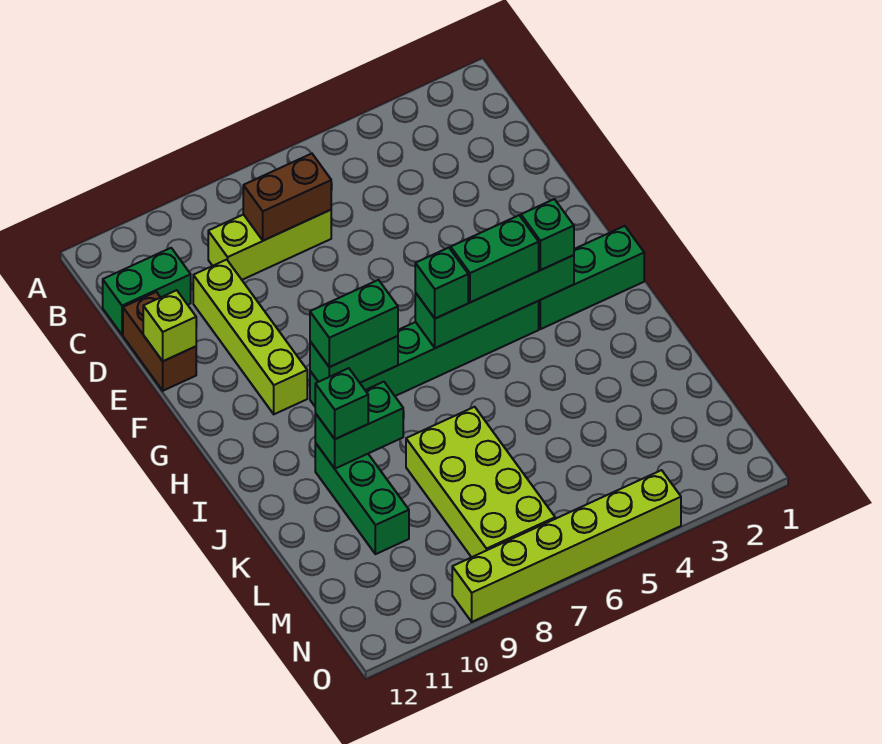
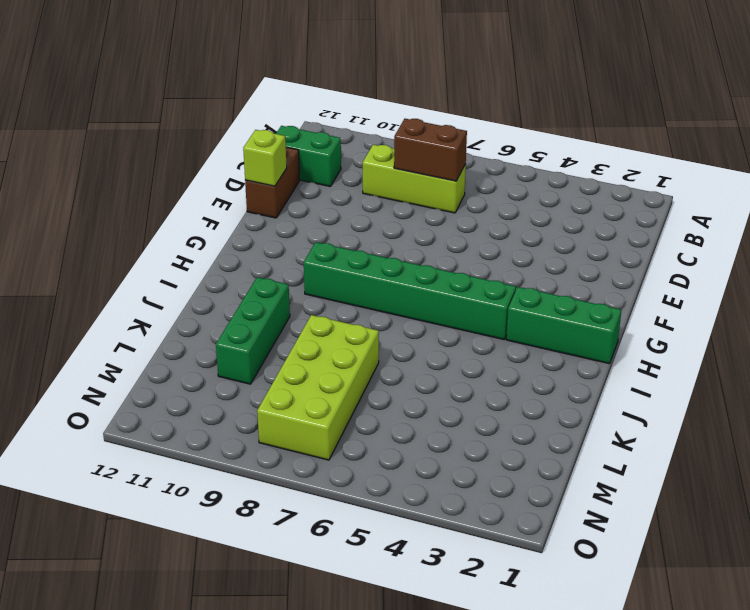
none -> lime 1x4 brick [193,260,307,414]
none -> lime 1x6 brick [452,470,681,622]
none -> green 1x4 brick [415,255,574,348]

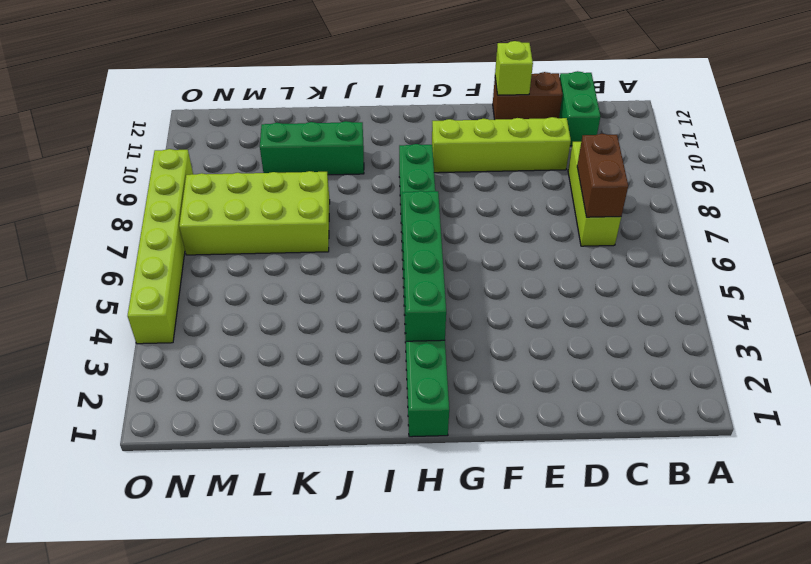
none -> green 1x2 brick [310,336,398,383]
none -> green 1x2 brick [315,382,403,469]
none -> green 1x1 brick [521,199,574,270]

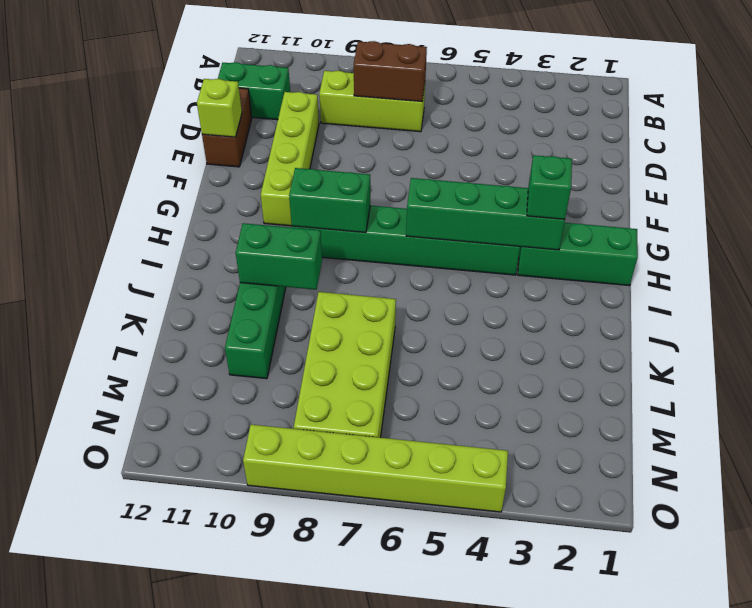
none -> green 1x2 brick [451,215,539,302]
none -> green 1x1 brick [415,248,468,319]
none -> green 1x2 brick [310,280,398,367]

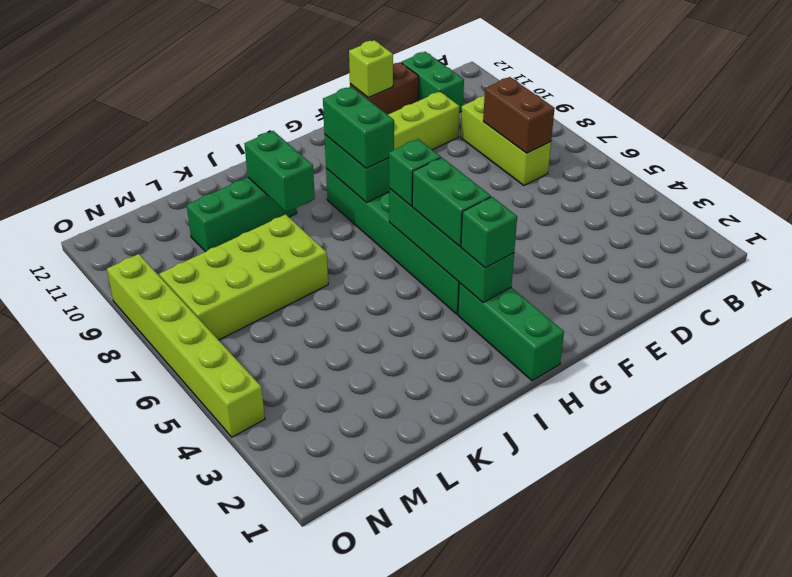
none -> green 1x1 brick [315,368,368,439]

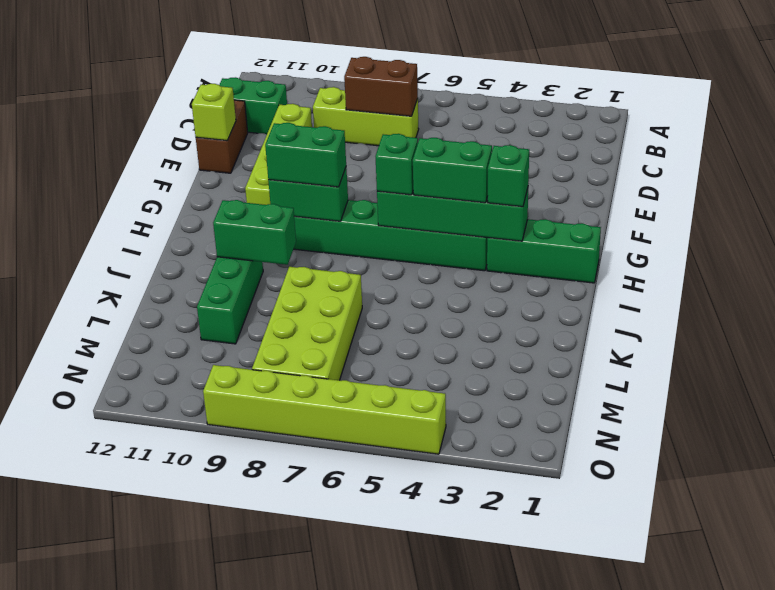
none -> green 1x1 brick [315,368,368,439]

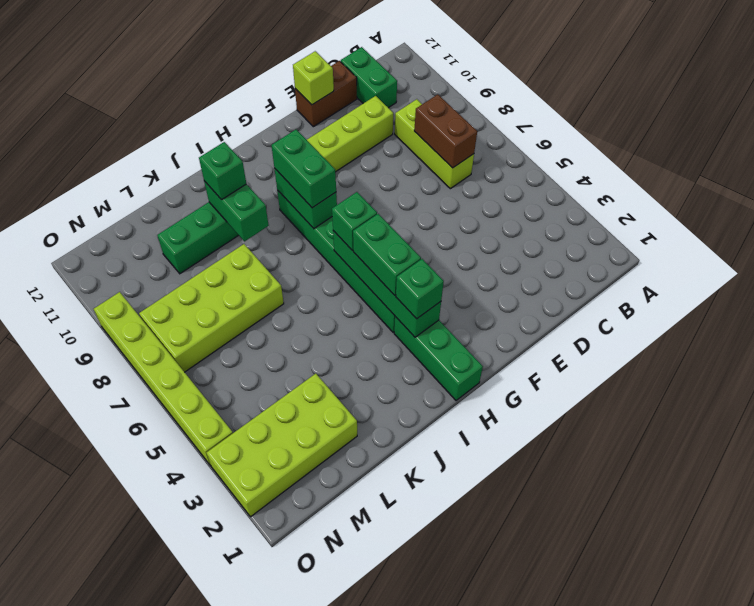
lime 2x4 brick [206,374,357,517] -> none

